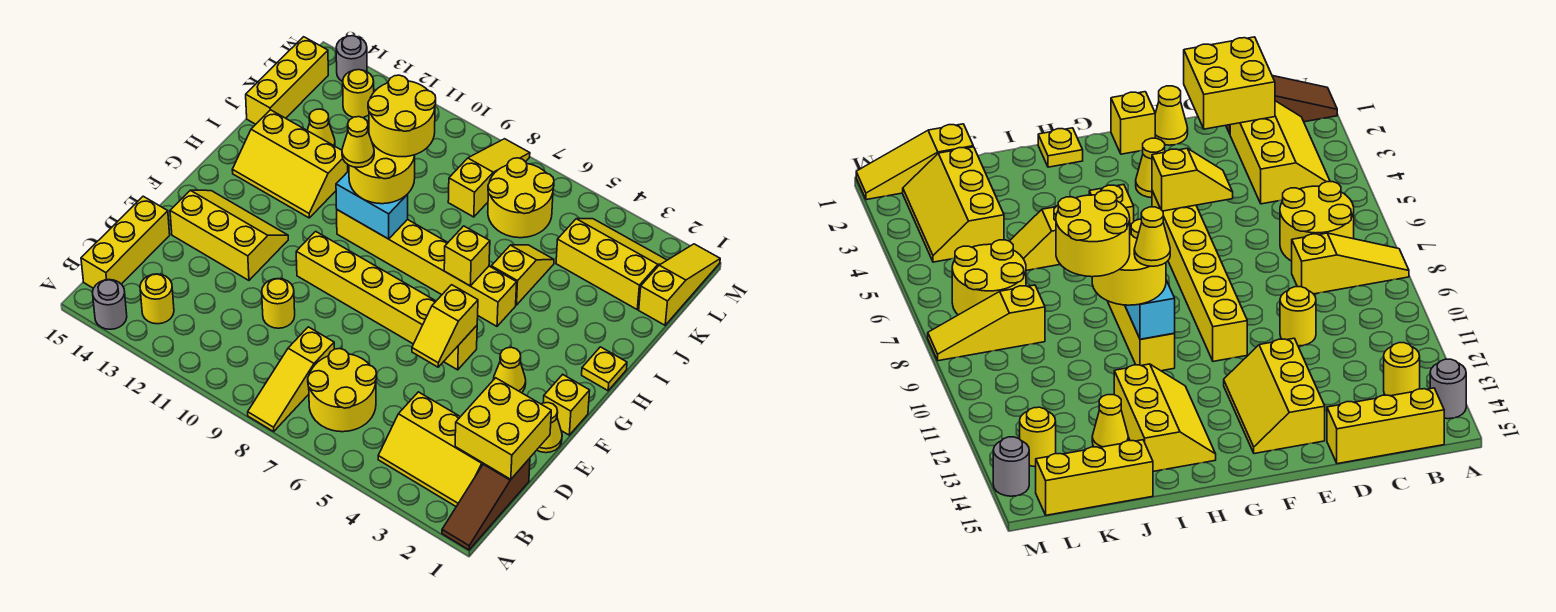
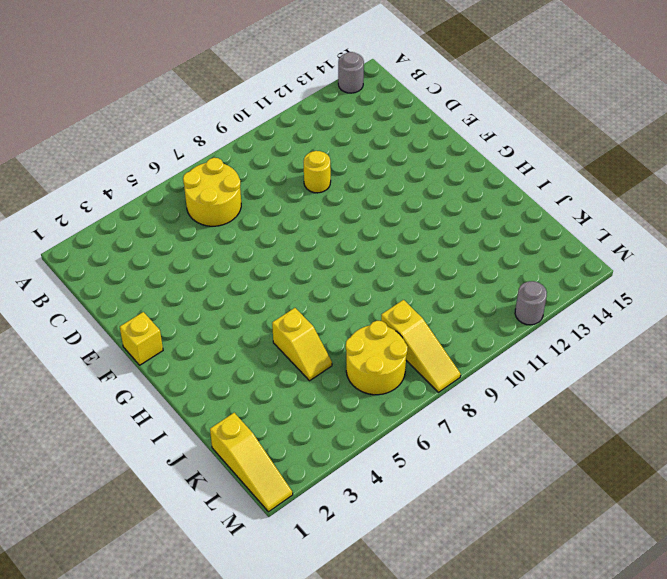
grey 1x1 round brick [515,281,547,325] -> grey 1x1 round brick moved to [336,36,367,82]
none -> brown 1x3 slope [442,458,530,550]
none -> yellow 1x3 slope [248,327,334,431]
none -> yellow 2x3 slope [378,392,484,507]
none -> yellow 1x1 round brick [140,274,174,324]

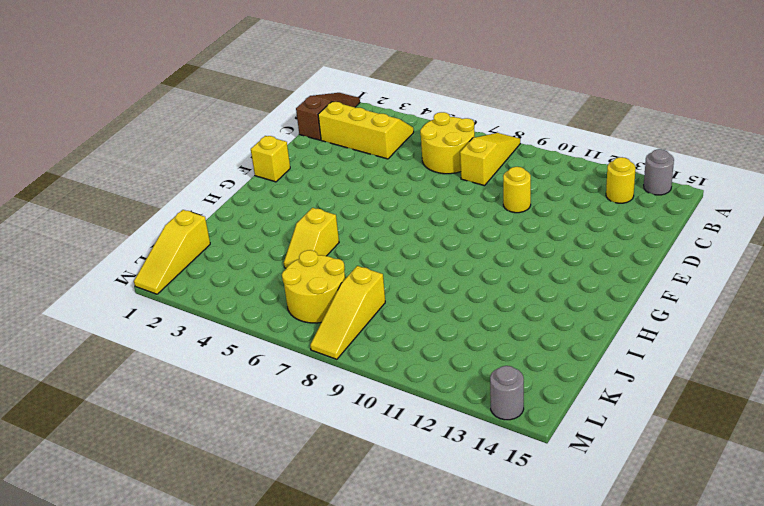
none -> yellow 1x3 brick [81,196,170,288]
none -> yellow 1x1 cone [537,403,562,453]
none -> yellow 2x3 slope [170,190,288,280]
none -> yellow 1x1 cone [493,347,526,393]

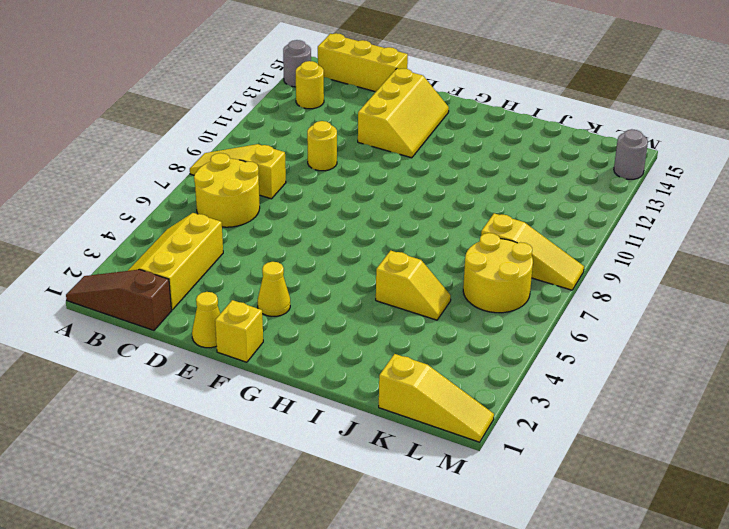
none -> yellow 1x6 brick [296,231,477,370]
none -> yellow 1x1 plate [582,347,627,391]
none -> yellow 1x6 brick [337,210,517,326]
none -> yellow 2x3 slope [232,110,348,218]

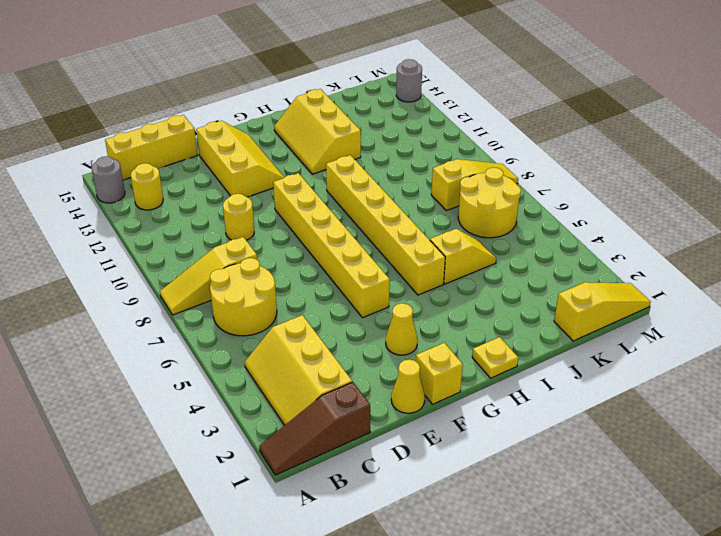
none -> yellow 1x1 cone [307,109,335,146]
none -> yellow 1x3 brick [246,37,328,124]
none -> yellow 2x3 slope [556,219,667,309]
none -> yellow 1x1 round brick [343,70,374,118]

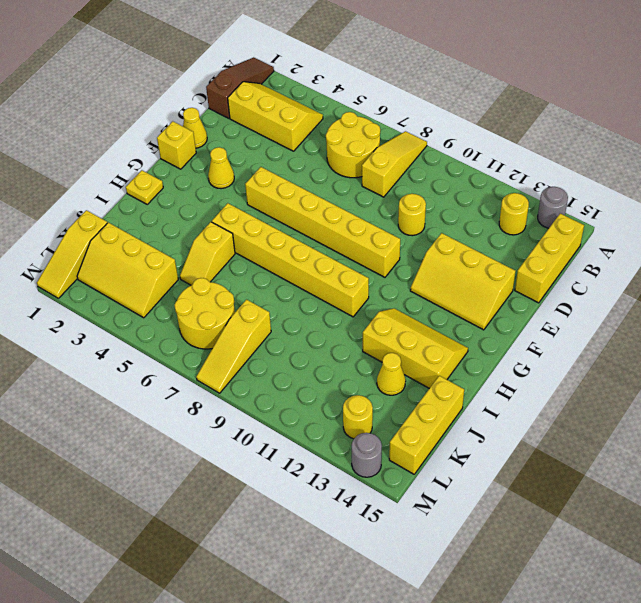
none -> yellow 2x2 brick [455,378,551,479]
none -> yellow 1x2 slope [412,285,478,367]
none -> yellow 1x1 brick [444,226,490,286]
none -> cyan 1x2 brick [336,171,408,239]

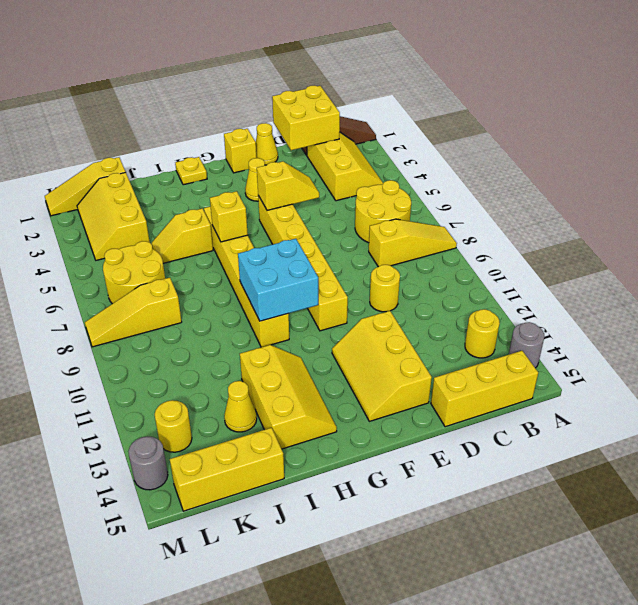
cyan 2x2 brick [238,239,318,321] -> cyan 1x2 brick [336,171,408,239]
none -> yellow 2x2 round brick [349,130,415,204]
none -> yellow 1x1 cone [342,117,374,167]
none -> yellow 2x2 round brick [368,75,436,157]

